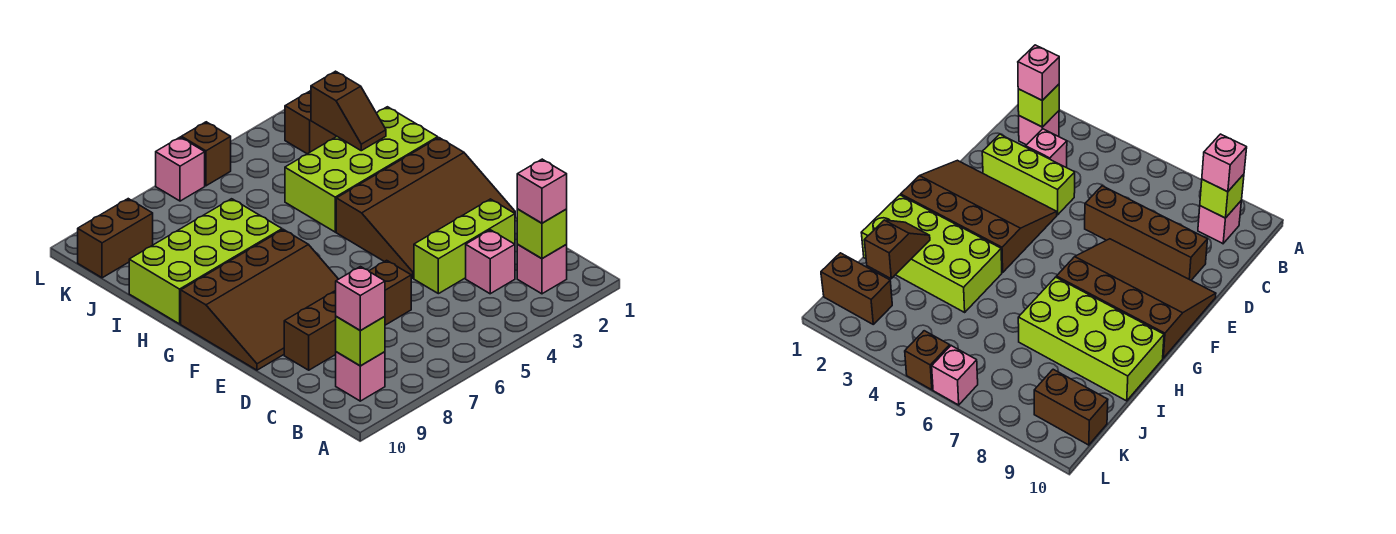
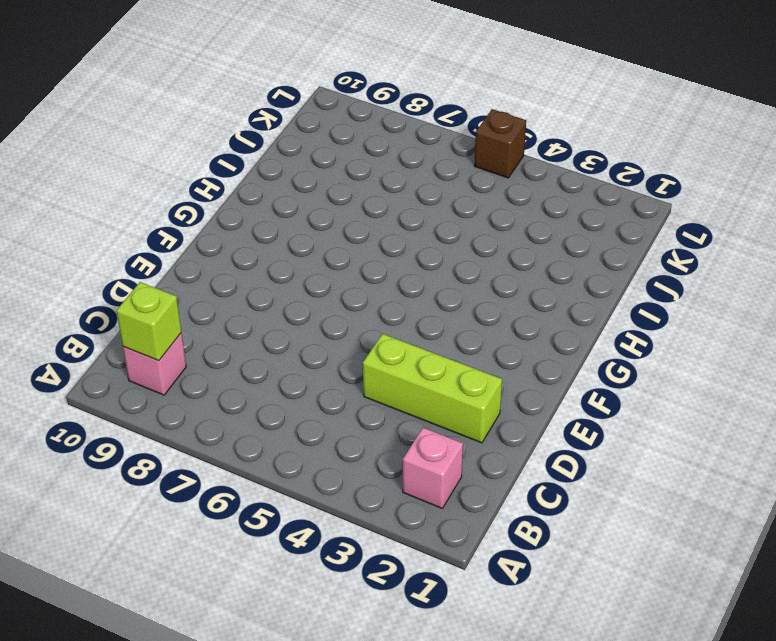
none -> pink 1x1 brick [466,230,515,294]
none -> brown 1x4 brick [284,260,411,370]
none -> brown 3x4 slope [336,138,515,278]

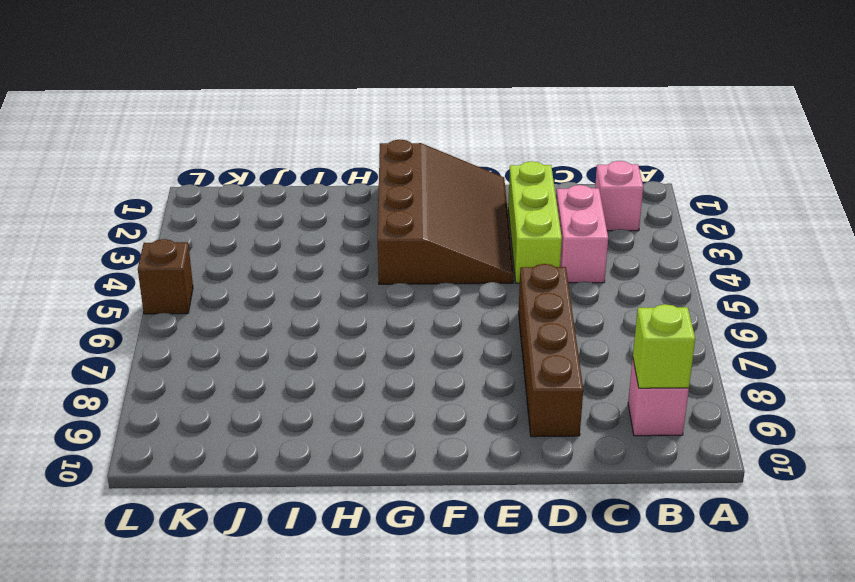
pink 1x2 brick [556,185,608,283] -> pink 1x1 brick [466,230,515,294]
none -> brown 3x4 slope [181,229,338,370]
none -> lime 2x4 brick [285,107,438,232]
none -> lime 2x4 brick [129,199,282,324]

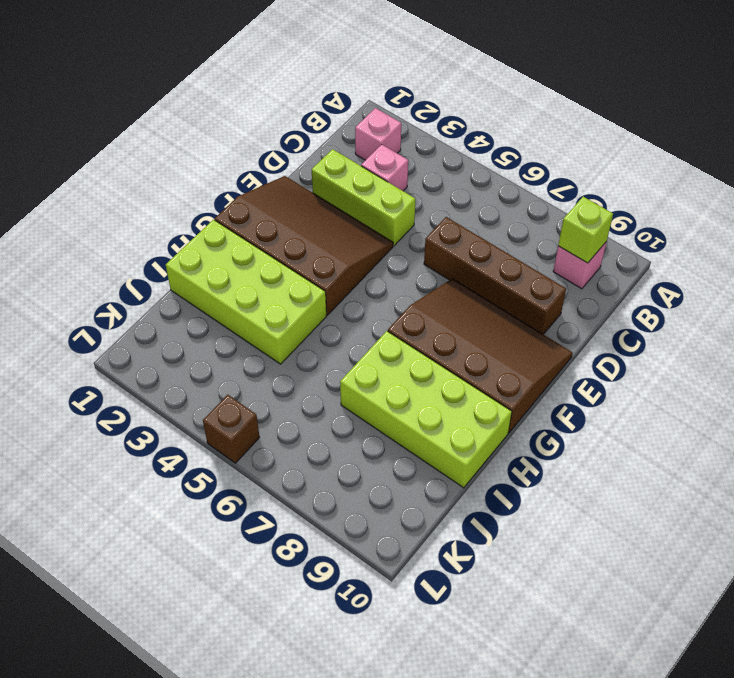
none -> brown 1x2 brick [285,91,337,154]
none -> brown 1x2 brick [78,199,153,278]
none -> pink 1x1 brick [156,137,205,201]

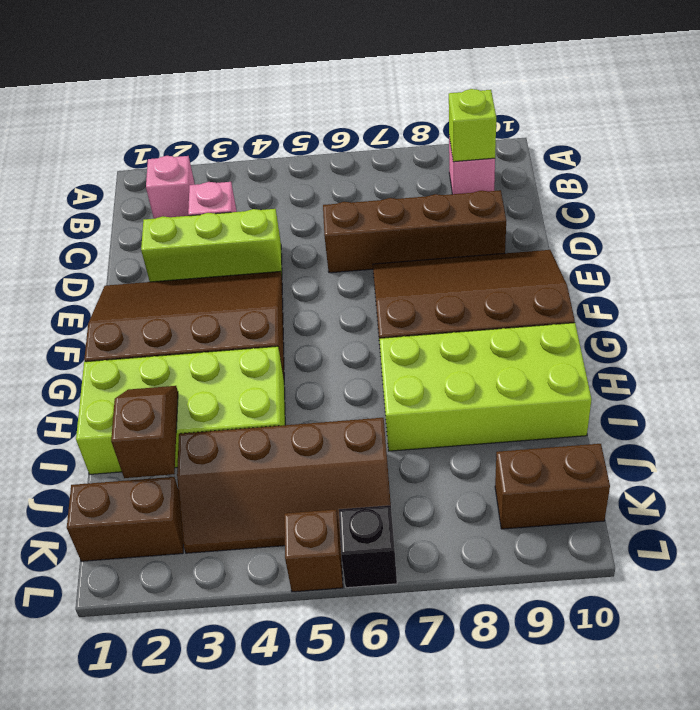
brown 2x4 slope [177,418,391,553] -> none
black 1x1 brick [339,505,397,588] -> pink 1x1 brick [156,137,205,201]
none -> lime 1x1 brick [517,209,567,259]
none -> pink 1x1 brick [517,159,567,223]
none -> pink 1x1 brick [336,267,385,331]

